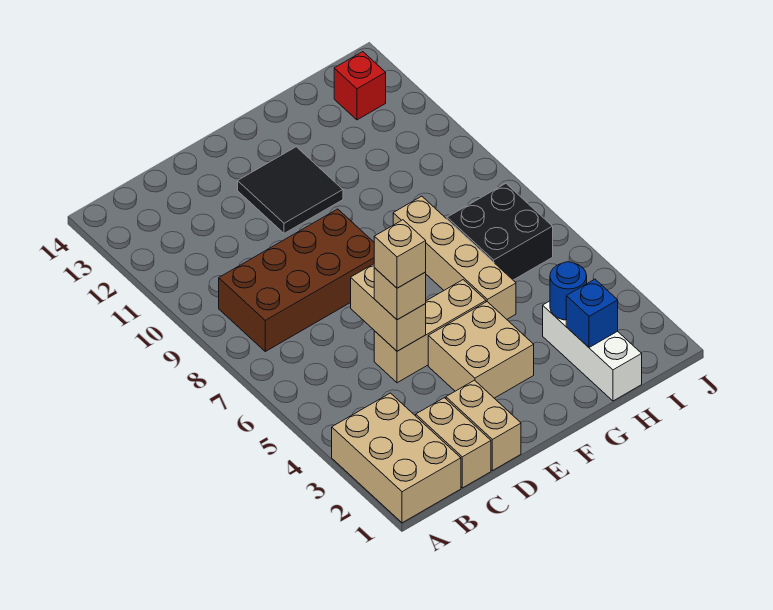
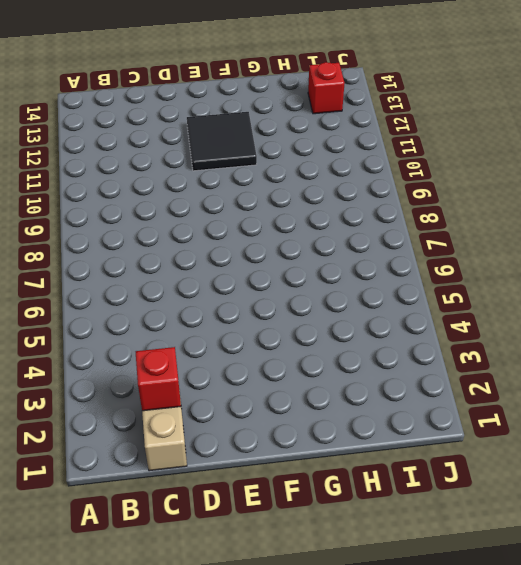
red 1x1 brick [136,347,181,411] -> none
none -> tan 2x3 brick [332,393,461,523]
none -> brown 2x4 brick [219,209,374,351]
none -> tan 1x2 brick [446,380,521,471]

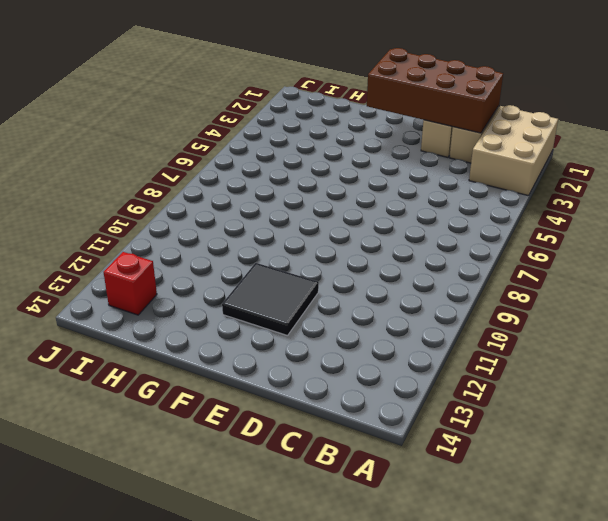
brown 2x4 brick [367,48,503,133] -> brown 2x4 brick moved to [219,209,374,351]
none -> tan 1x3 brick [374,280,486,383]
none -> tan 2x2 brick [428,302,534,398]
none -> tan 1x4 brick [393,196,516,319]

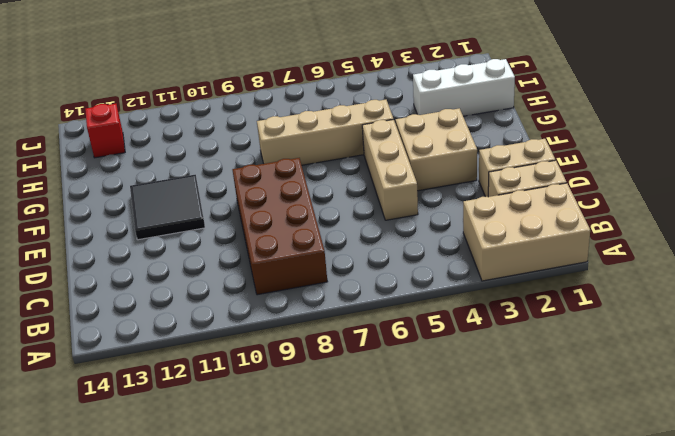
none -> black 2x2 brick [447,184,553,280]
none -> tan 1x2 brick [351,264,426,351]
none -> blue 1x1 brick [566,279,618,348]

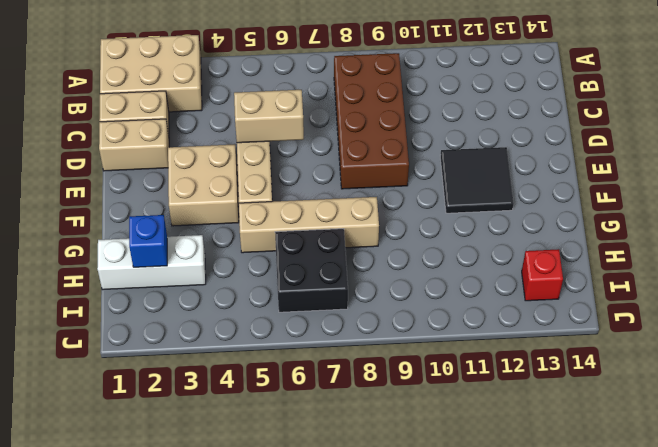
none -> blue 1x1 round brick [550,262,587,320]
none -> tan 1x1 brick [374,268,426,320]
none -> tan 1x1 brick [374,220,426,288]

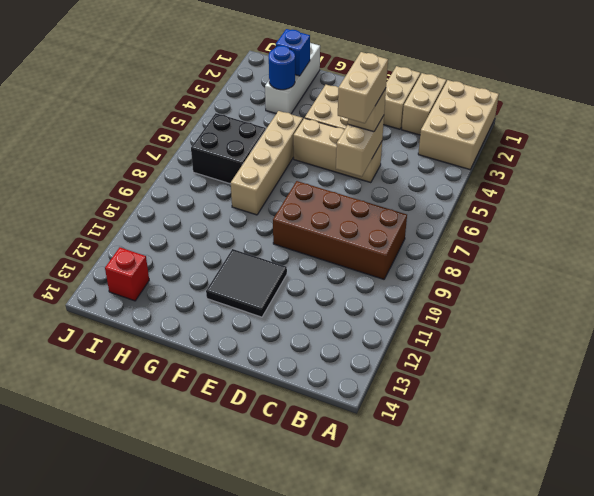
tan 1x2 brick [338,52,388,123] -> tan 1x1 brick [374,220,426,288]

